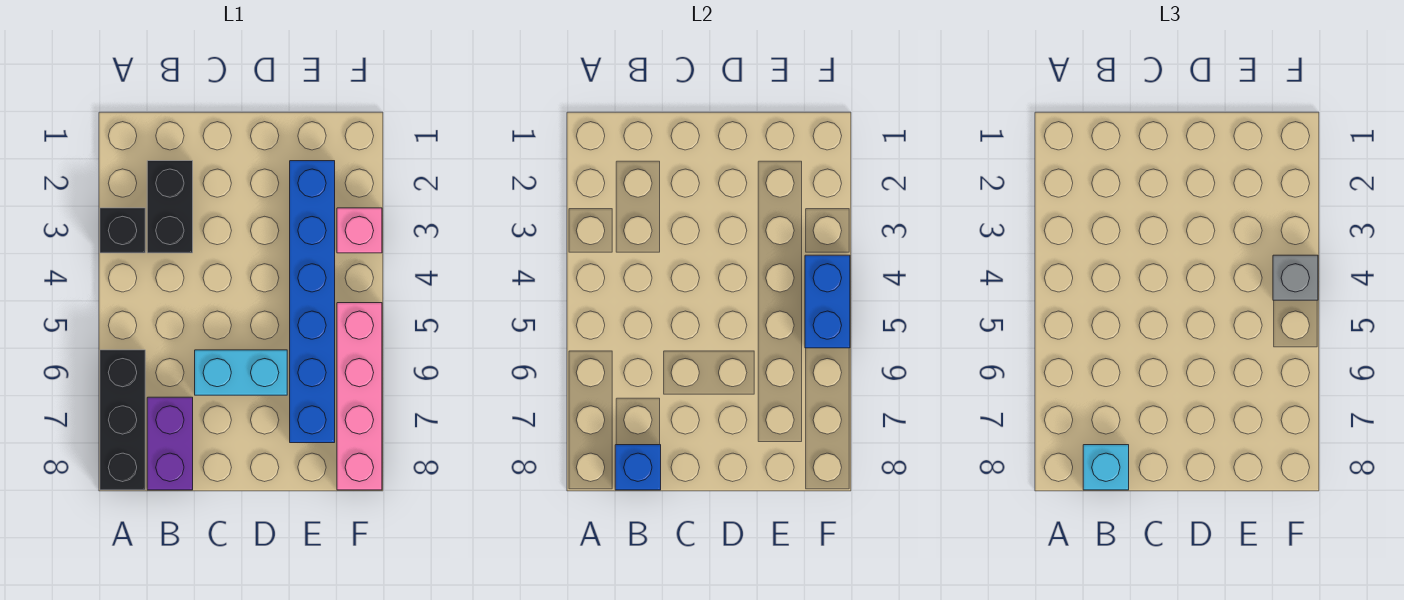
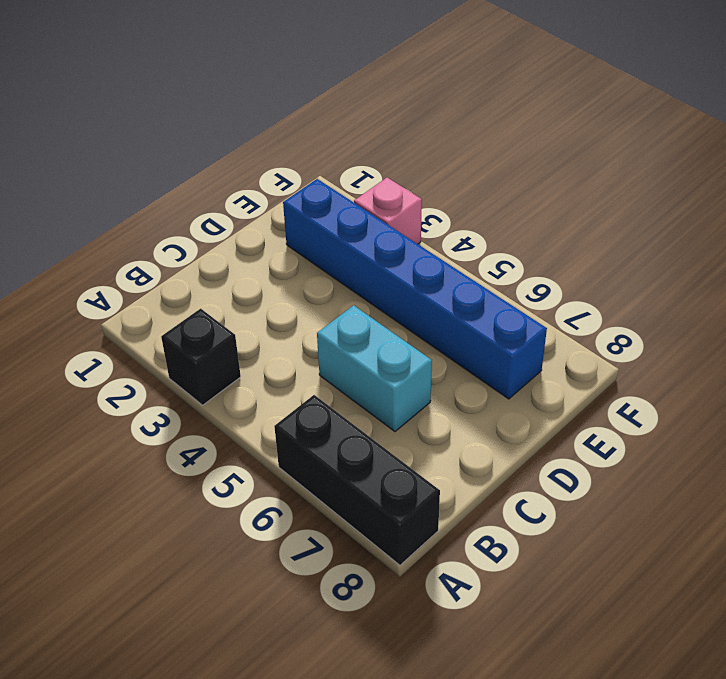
cyan 1x2 brick [317,305,432,431] -> cyan 1x2 brick turned to [195,350,287,395]
none -> black 1x2 brick [147,161,193,253]
none -> purple 1x2 brick [147,397,193,490]
none -> pink 1x4 brick [337,303,382,490]

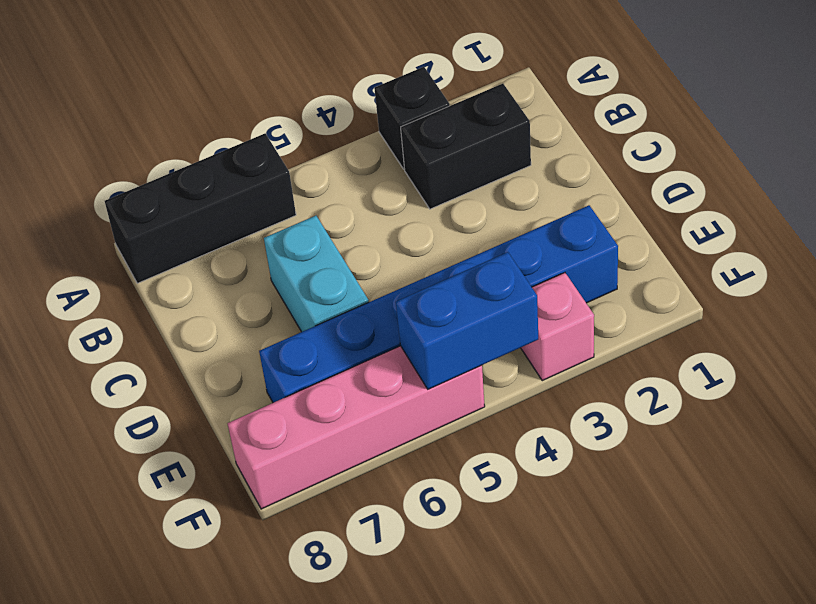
none -> purple 1x2 brick [147,397,193,490]
none -> blue 1x1 brick [615,445,661,490]
none -> cyan 1x1 brick [1083,445,1129,490]

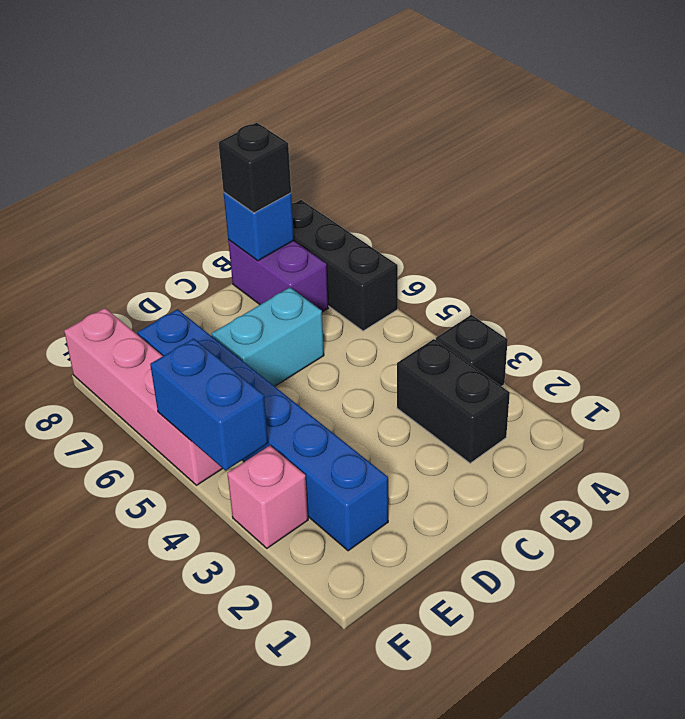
black 1x1 brick [219,123,291,213] -> cyan 1x1 brick [1083,445,1129,490]
none -> grey 1x1 brick [1273,255,1318,300]

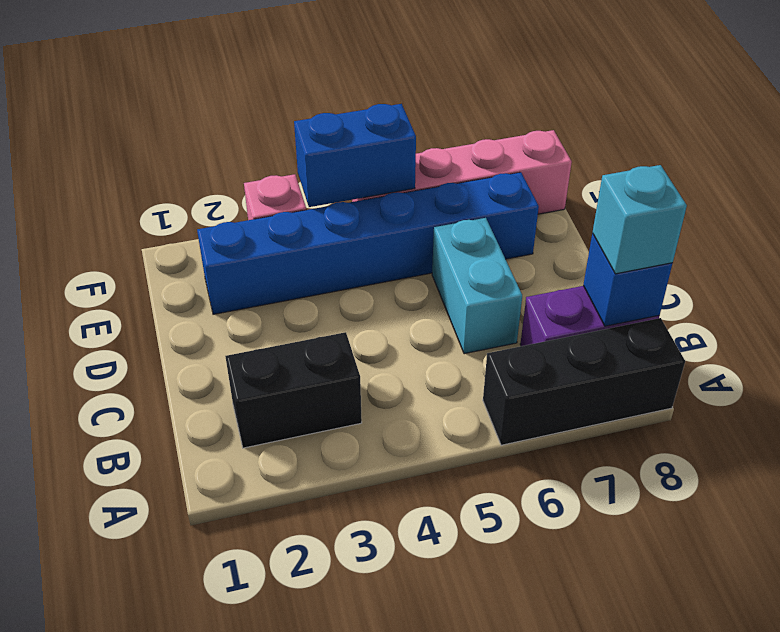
none -> black 1x1 brick [100,208,145,253]
none -> grey 1x1 brick [1273,255,1318,300]

